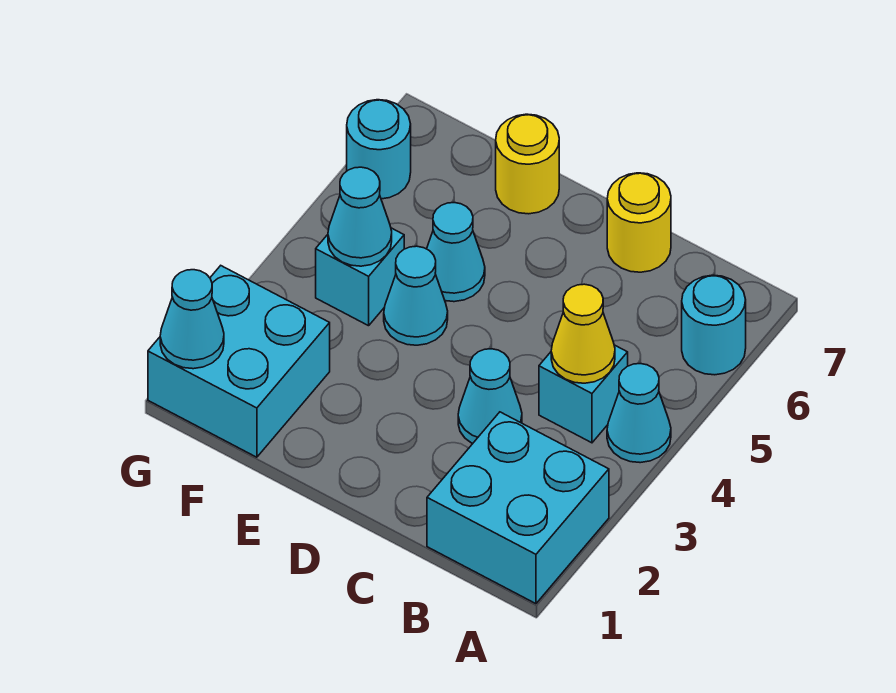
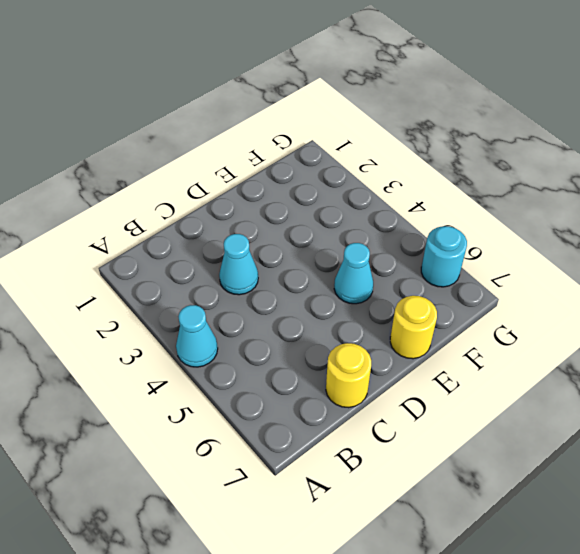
none -> cyan 2x2 brick [427,412,609,604]
none -> cyan 1x1 round brick [682,275,746,375]
none -> cyan 1x1 brick [539,345,628,443]

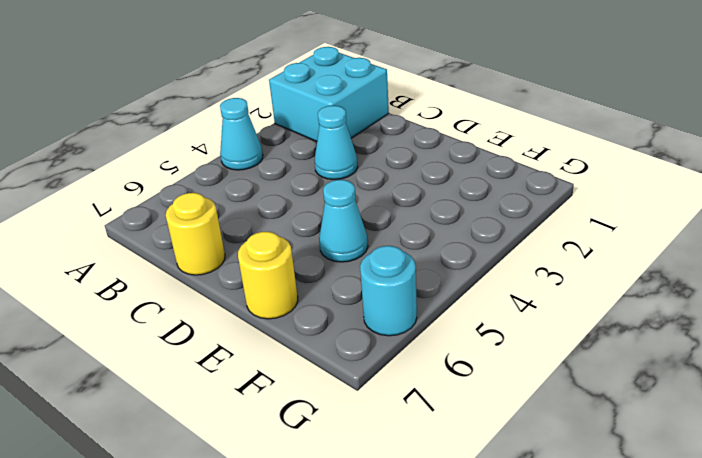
none -> cyan 1x1 round brick [682,275,746,375]
none -> cyan 1x1 brick [539,345,628,443]
none -> cyan 1x1 cone [384,246,448,345]

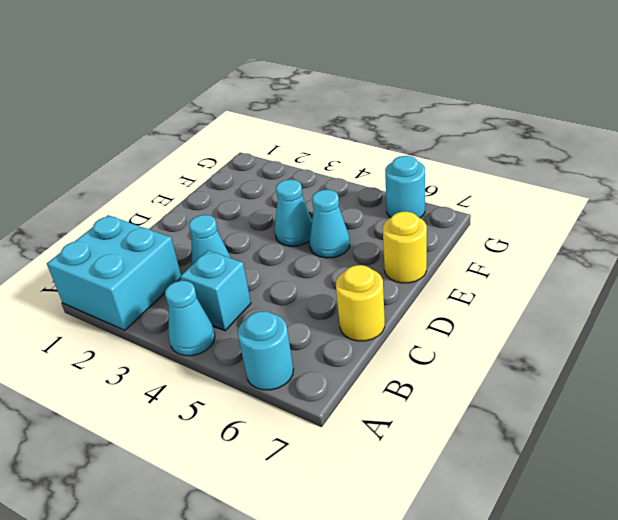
none -> cyan 2x2 brick [148,266,330,457]
none -> cyan 1x1 brick [316,228,404,326]
none -> yellow 1x1 cone [551,284,615,383]

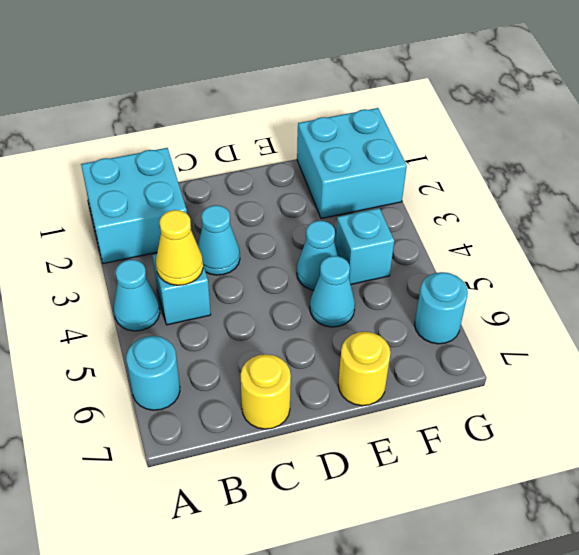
none -> cyan 1x1 cone [328,167,392,266]
none -> cyan 1x1 cone [160,270,224,369]

